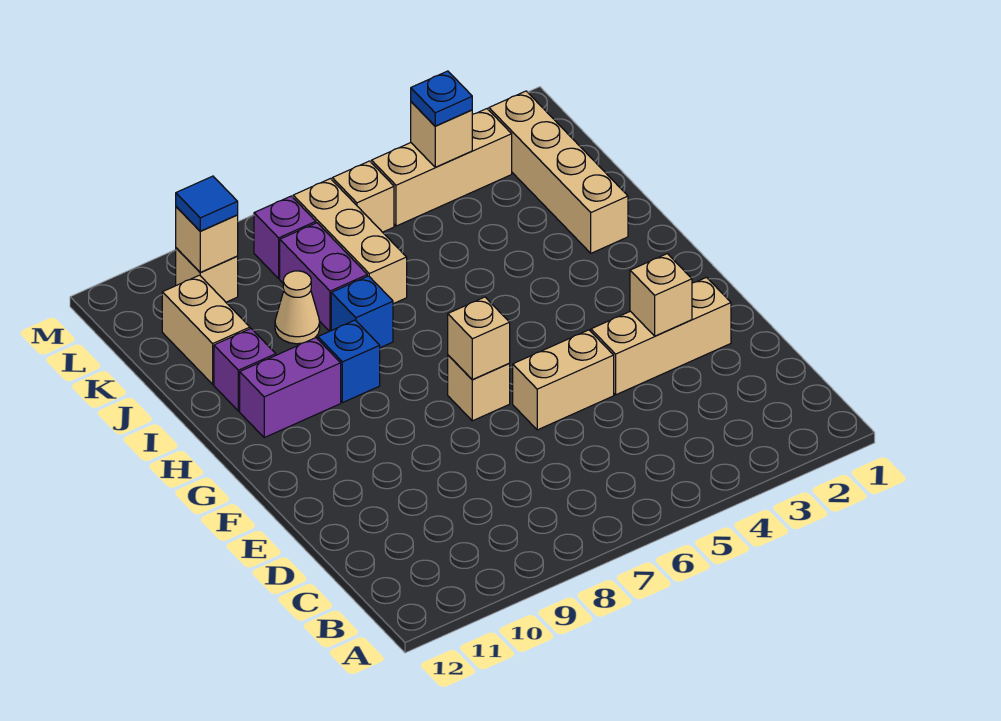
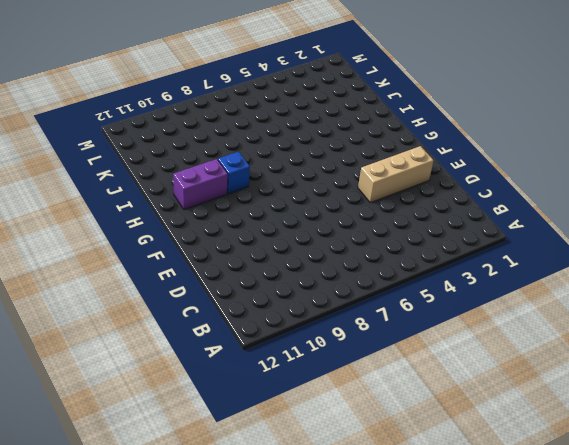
none -> tan 1x2 brick [513,330,614,430]
none -> tan 1x1 brick [448,355,510,421]
none -> tan 1x4 brick [489,91,628,253]

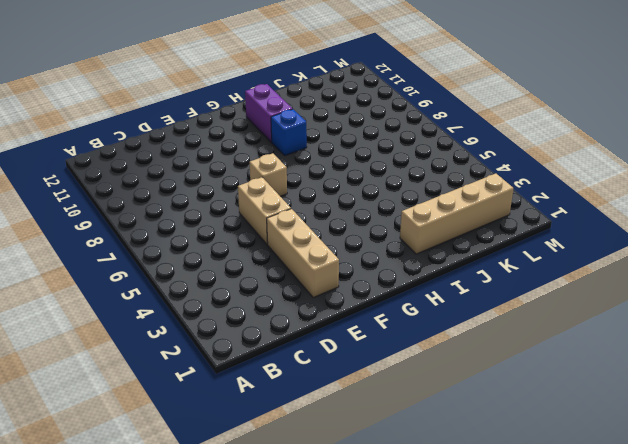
none -> blue 1x1 brick [331,276,393,348]
none -> purple 1x1 brick [214,329,276,411]
none -> tan 1x3 brick [293,179,407,304]

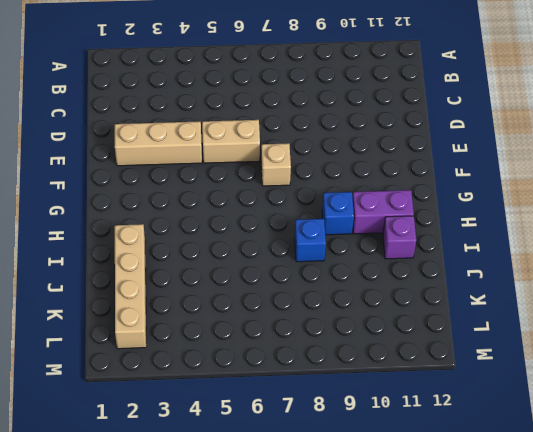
none -> tan 1x3 brick [293,179,407,304]
none -> purple 1x2 brick [280,223,367,331]
none -> tan 1x1 cone [275,271,320,344]

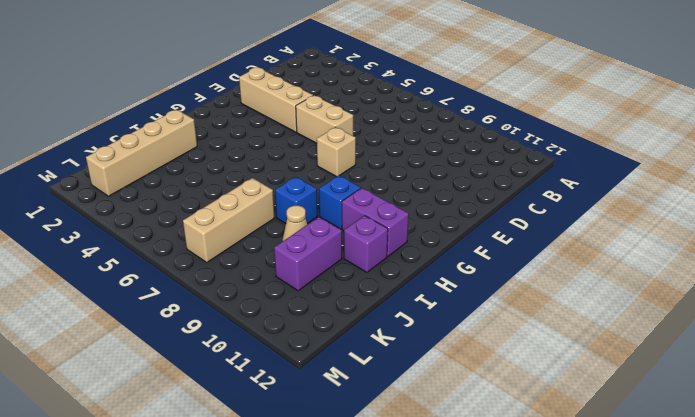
purple 1x2 brick [274,217,342,291] -> purple 1x2 brick moved to [280,223,367,331]
none -> tan 1x2 brick [162,275,250,384]
none -> tan 1x3 brick [372,109,512,226]
none -> tan 1x1 brick [332,161,394,232]

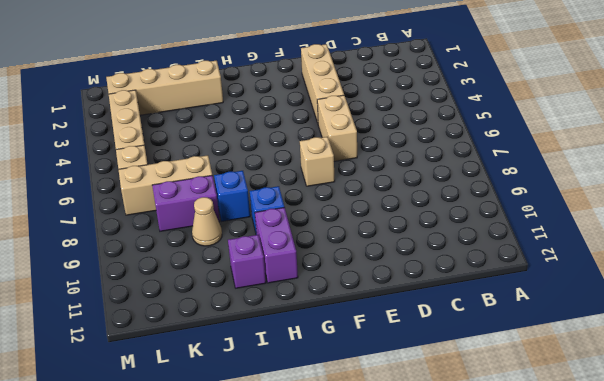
none -> tan 1x2 brick [162,275,250,384]
none -> purple 1x1 brick [254,196,316,278]
none -> tan 1x1 brick [176,248,238,302]

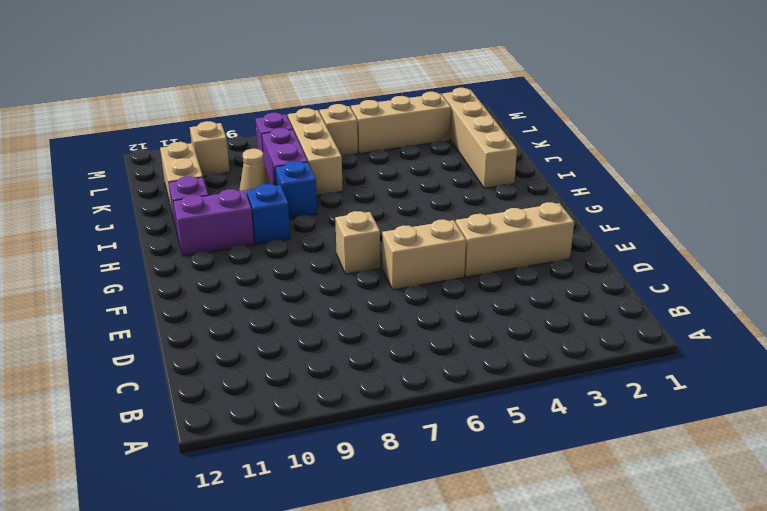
none -> tan 1x1 brick [630,254,692,336]
none -> tan 1x1 brick [448,297,510,380]
none -> tan 1x1 brick [411,102,472,167]

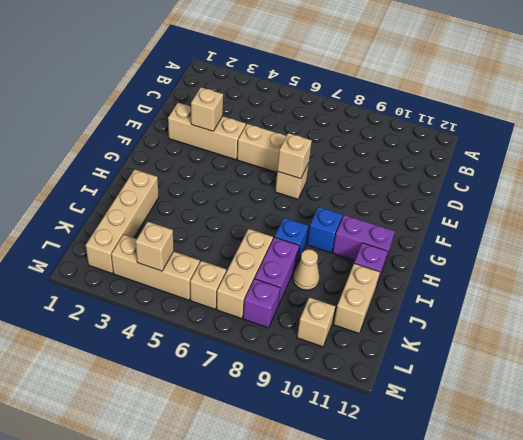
none -> tan 1x1 brick [176,207,238,272]
none -> blue 1x1 plate [411,71,472,126]
none -> blue 1x1 tile [176,176,238,231]

